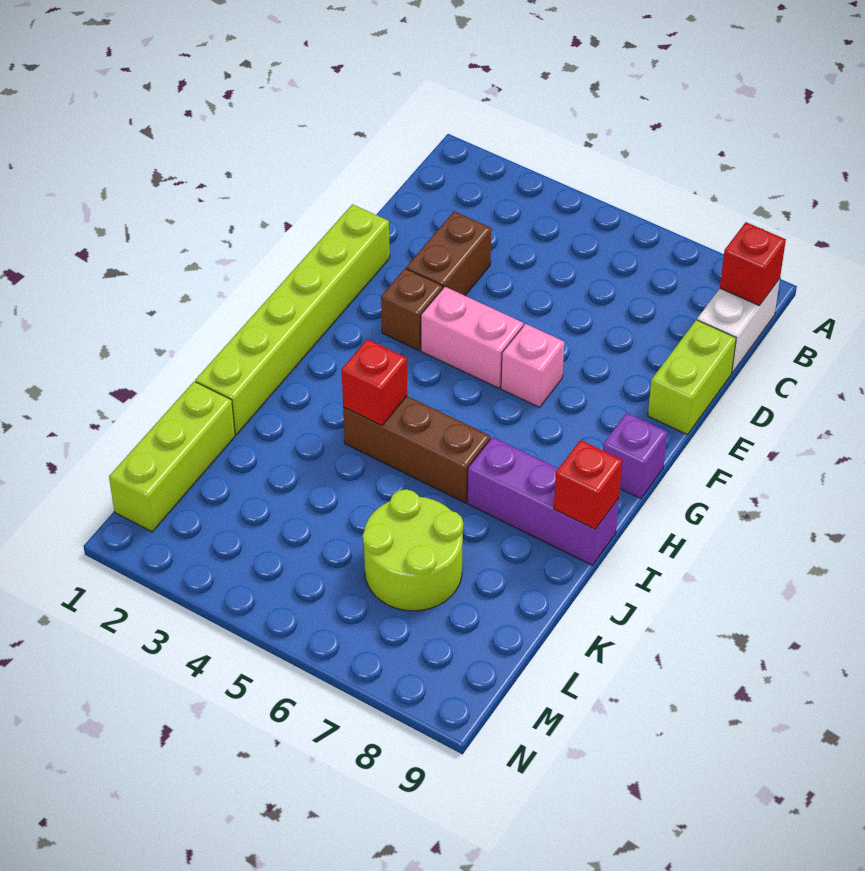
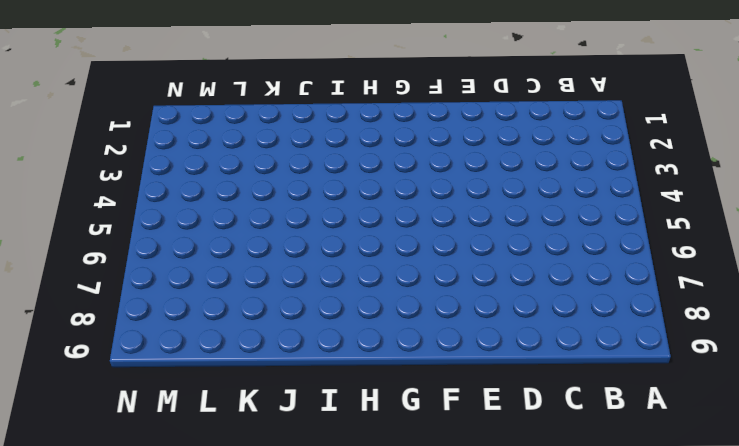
none -> white 1x2 brick [697,279,780,373]
none -> brown 1x2 brick [406,211,491,296]
none -> lime 1x2 brick [648,320,736,435]

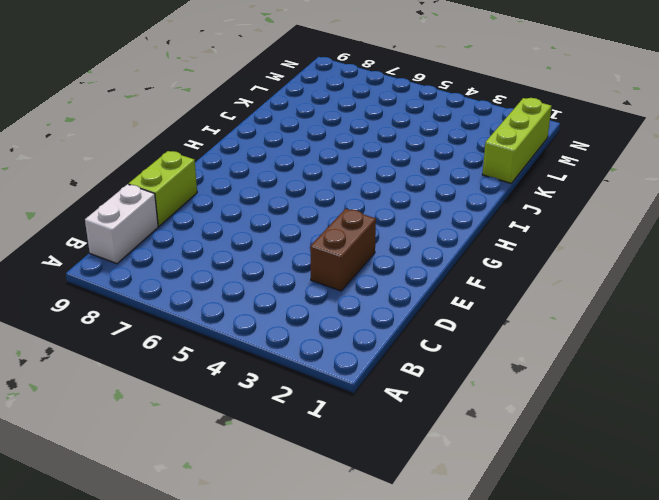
none -> lime 1x6 brick [195,204,390,435]
none -> brown 1x1 brick [381,268,443,350]
none -> pink 1x2 brick [421,287,523,388]

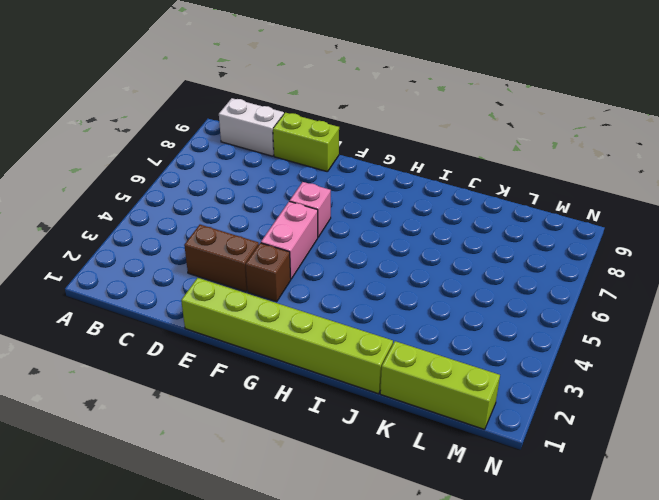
none -> purple 1x1 brick [603,413,667,499]
none -> brown 1x3 brick [343,396,490,503]
none -> purple 1x3 brick [467,437,619,565]

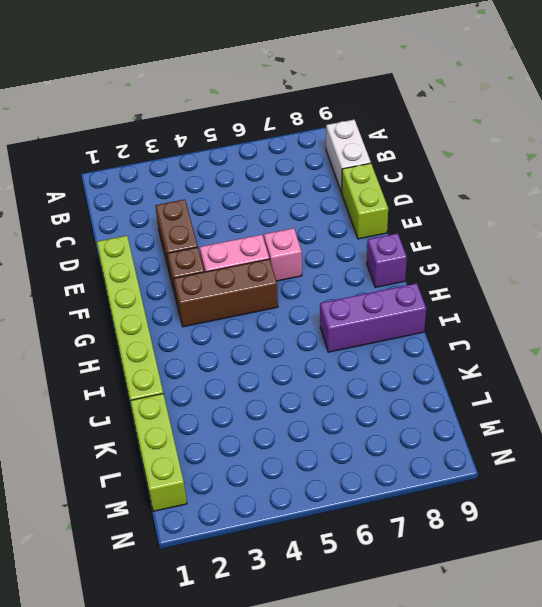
brown 1x3 brick [173,259,278,327] -> brown 1x3 brick moved to [343,396,490,503]
none -> lime 2x2 round brick [363,489,463,611]
none -> red 1x1 brick [720,222,786,306]
none -> red 1x1 brick [342,339,407,425]

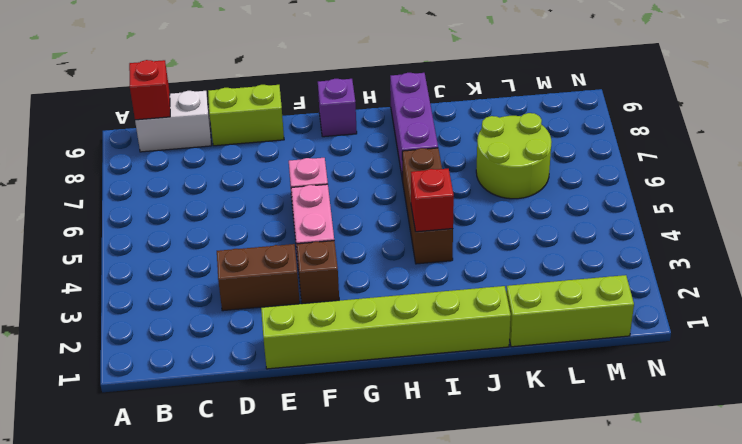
none -> red 1x1 brick [554,440,622,529]

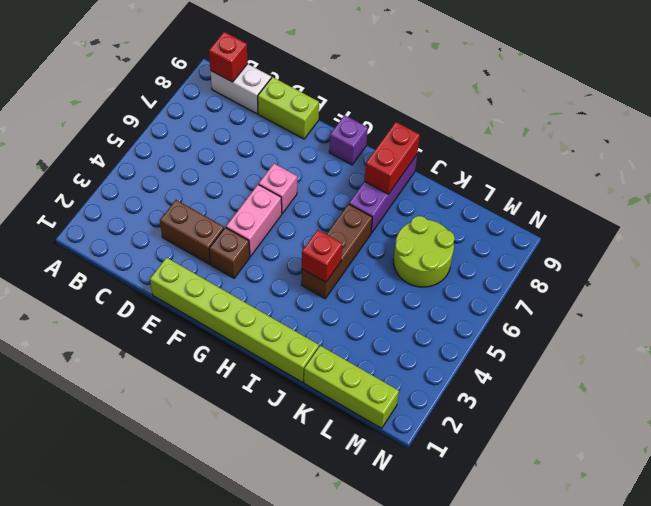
red 1x2 brick [365,122,420,194] -> red 1x1 brick [554,440,622,529]

